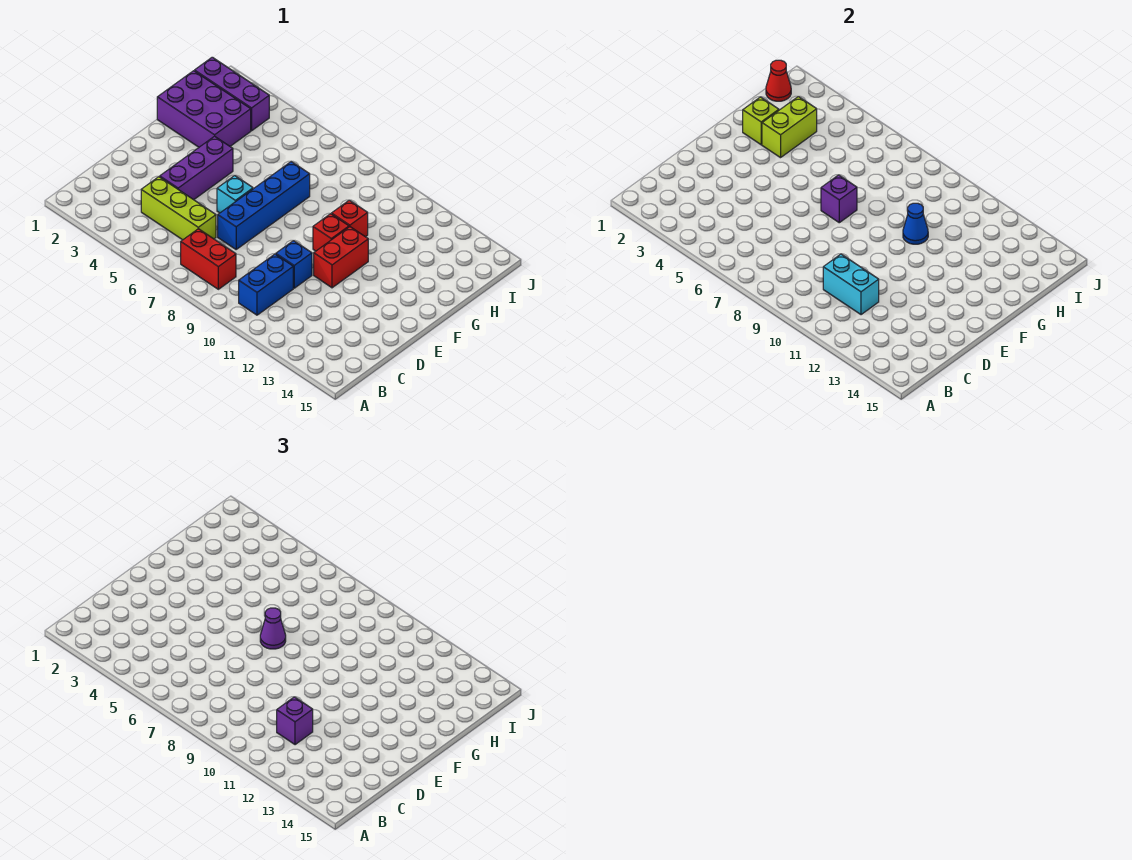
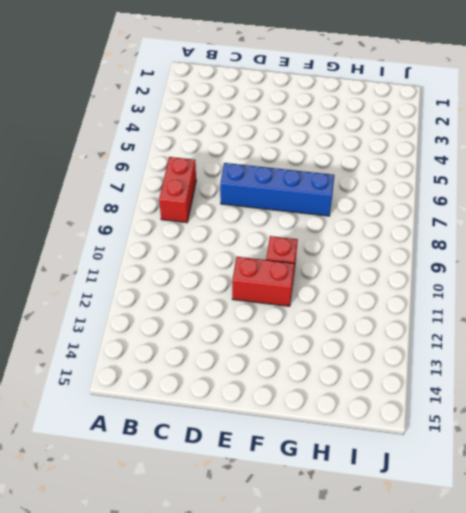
none -> blue 1x2 brick [239,254,293,315]
none -> lime 1x3 brick [141,177,216,240]
none -> purple 1x3 brick [160,136,233,200]

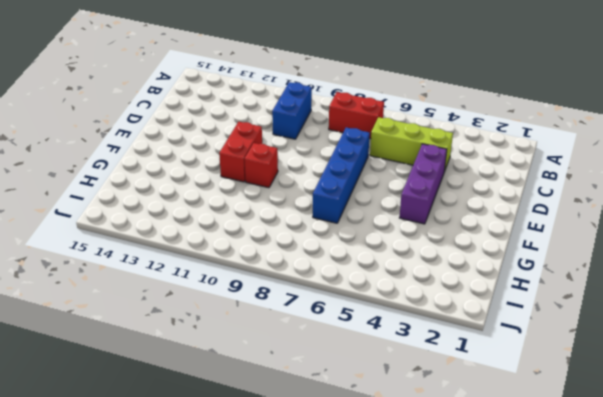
none -> blue 1x1 brick [276,241,312,288]
none -> cyan 1x1 brick [217,176,253,213]
none -> purple 2x3 brick [157,71,251,147]

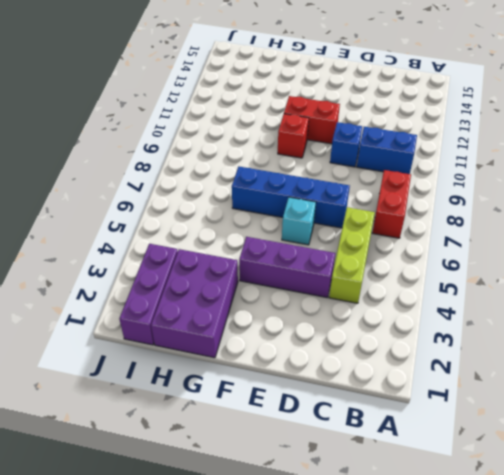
none -> red 1x1 brick [332,200,368,237]
none -> cyan 1x2 brick [823,254,879,315]
none -> purple 1x1 brick [821,175,857,223]

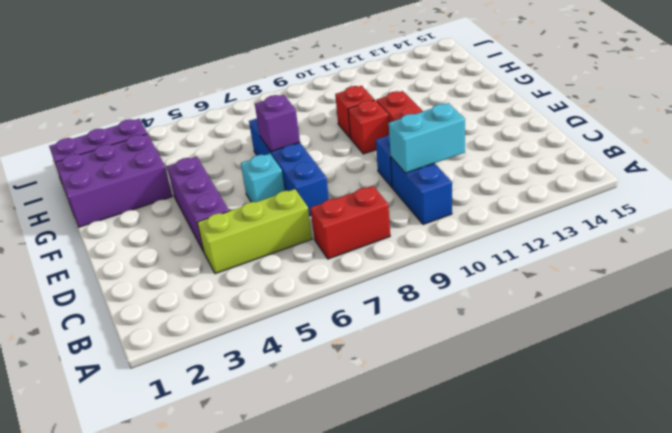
none -> lime 1x1 brick [743,97,779,145]
none -> lime 1x2 brick [762,97,817,158]
none -> blue 1x1 cone [903,203,928,244]

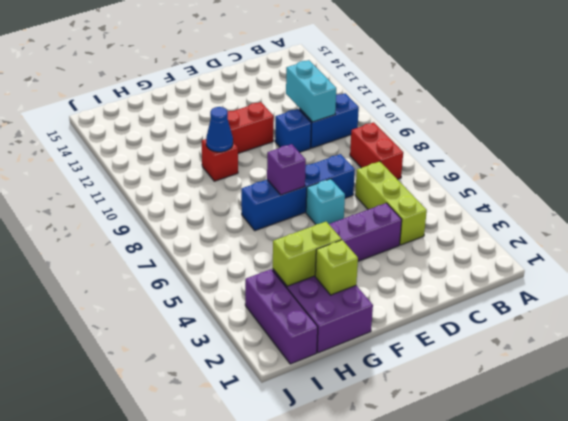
none -> red 1x1 brick [313,214,349,251]
none -> red 1x1 cone [766,60,791,101]
none -> purple 1x1 brick [277,697,313,745]

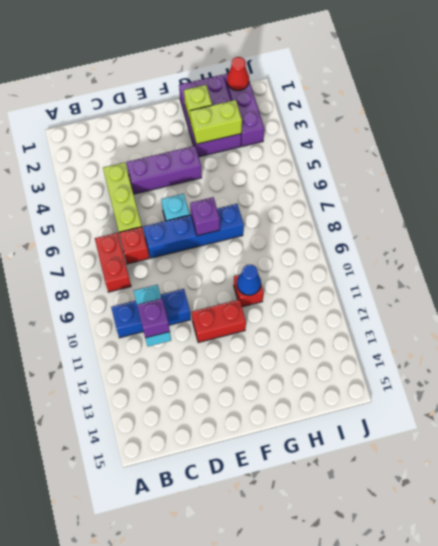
red 1x1 brick [119,227,149,264] -> red 1x1 brick moved to [313,214,349,251]
none -> purple 1x1 cone [260,608,286,649]

